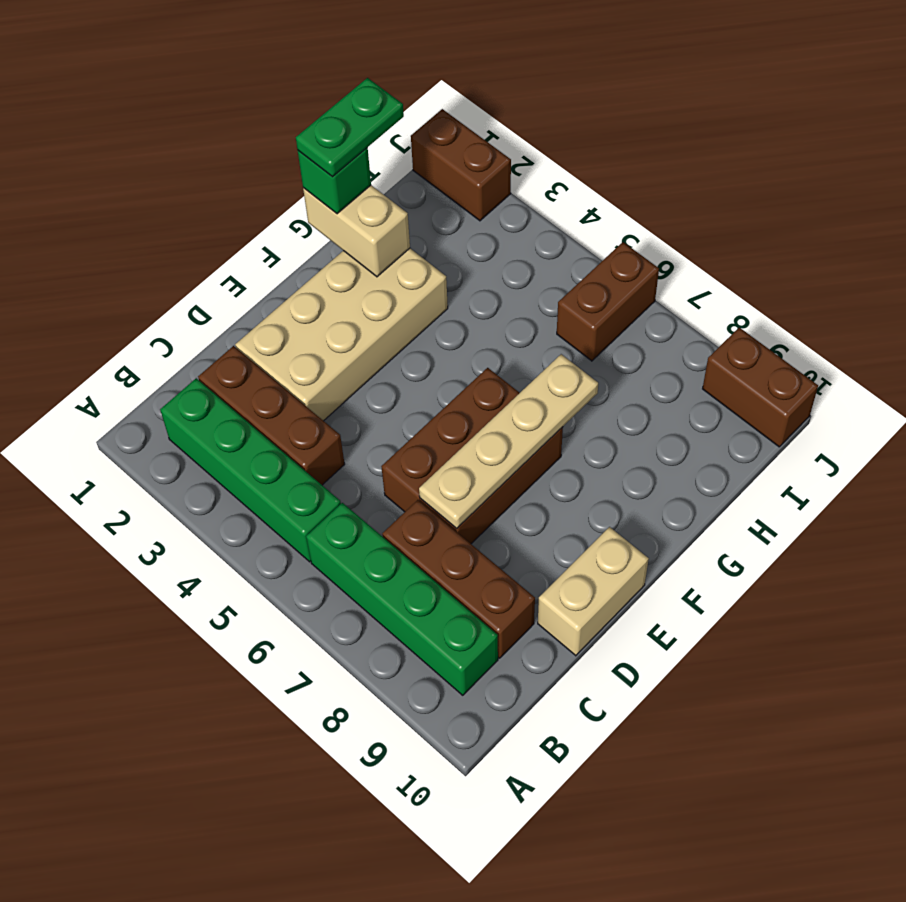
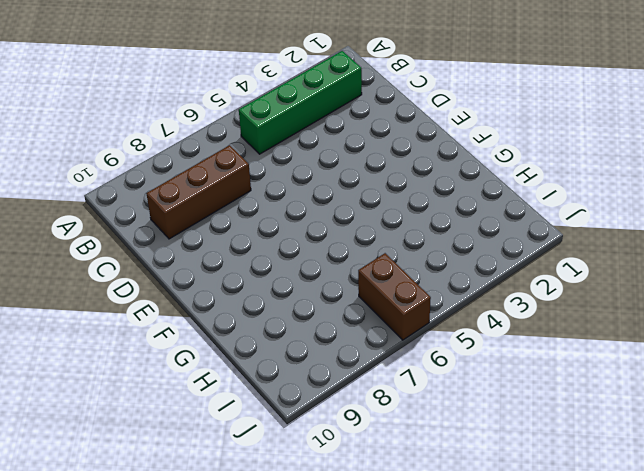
none -> green 1x4 brick [306,503,498,695]
none -> brown 1x3 brick [198,346,345,485]
none -> tan 2x4 brick [235,248,448,421]

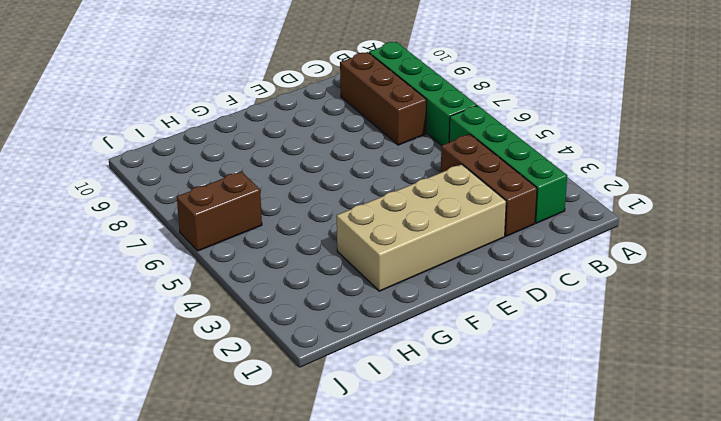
none -> brown 2x3 brick [381,368,563,544]
none -> tan 1x2 brick [538,527,649,656]
none -> brown 1x2 brick [411,109,511,221]

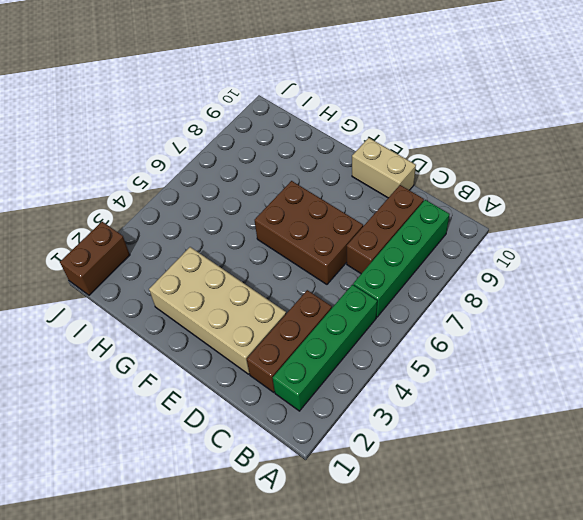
none -> brown 1x2 brick [557,242,659,361]
none -> brown 1x2 brick [703,327,818,447]
none -> tan 1x4 plate [419,354,598,529]

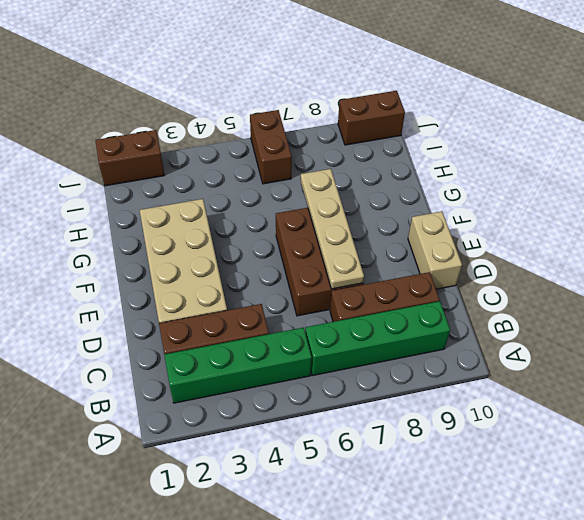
none -> tan 1x2 brick [303,185,410,277]
none -> green 1x1 brick [298,148,371,214]
none -> green 1x2 plate [296,78,404,177]

